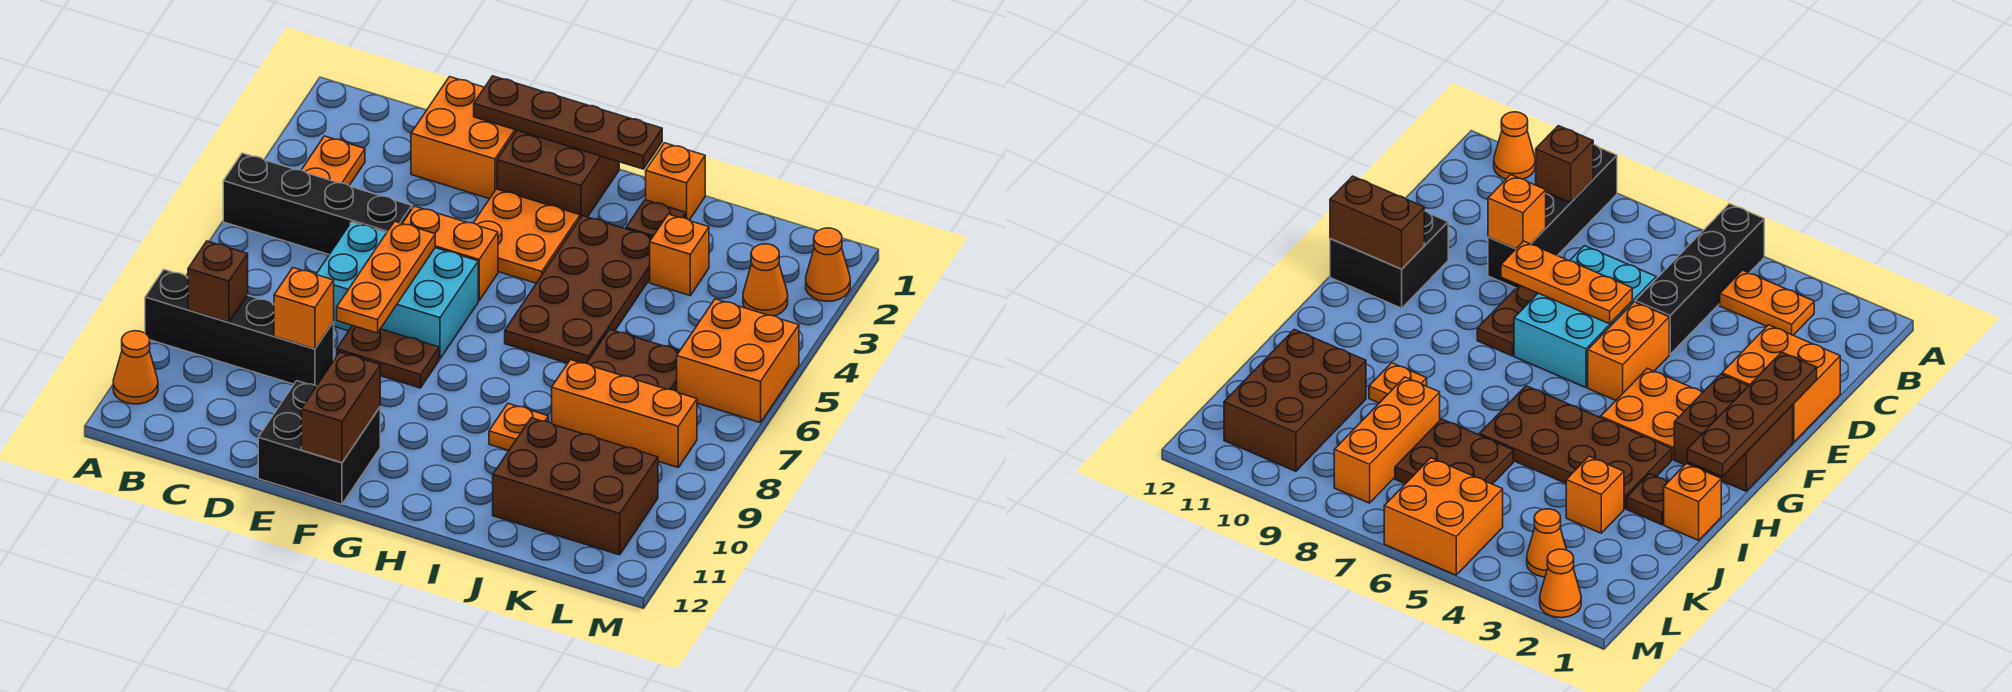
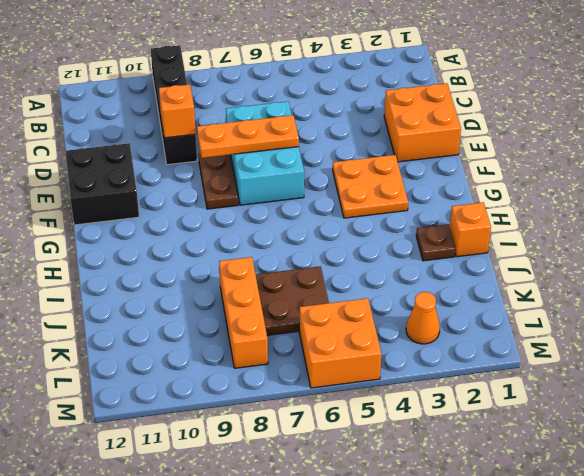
none -> black 1x4 brick [223,153,412,254]
none -> orange 1x1 cone [113,331,158,404]
none -> orange 1x2 plate [302,136,365,185]

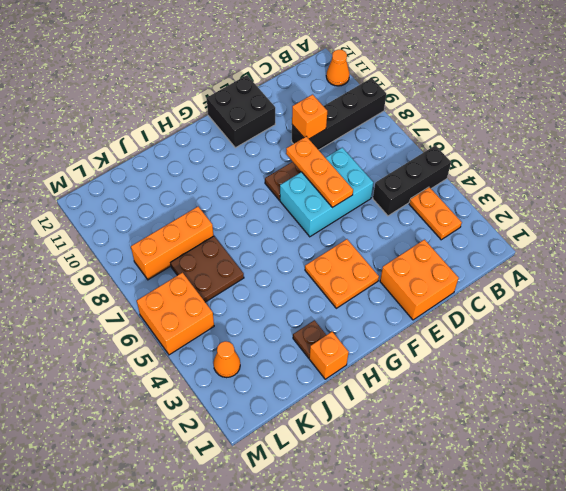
black 1x3 brick [373,145,451,216] -> black 1x4 brick [223,153,412,254]
none -> orange 1x2 brick [402,206,498,301]
none -> brown 2x2 brick [497,130,619,218]
none -> brown 2x4 plate [505,216,652,363]

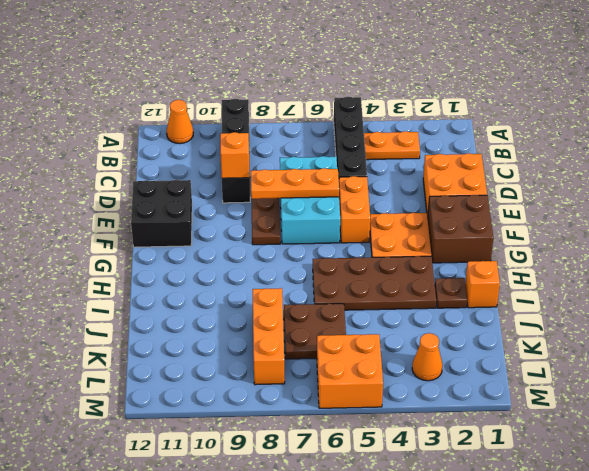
none -> orange 1x1 plate [489,404,549,450]
none -> orange 1x1 brick [650,214,709,295]
none -> brown 2x3 brick [493,418,658,555]

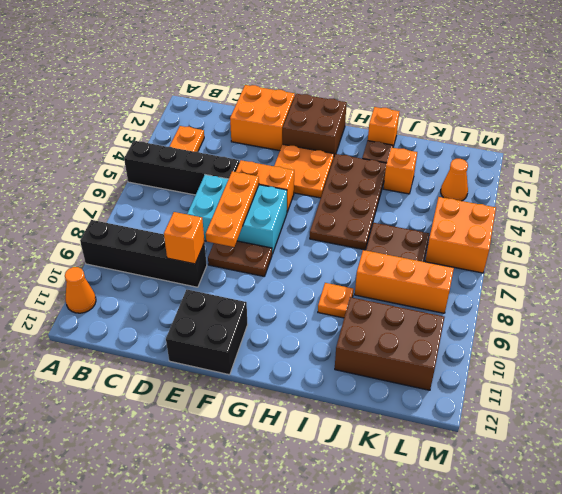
none -> orange 1x1 cone [806,228,850,301]
none -> brown 1x1 brick [188,241,248,322]
none -> brown 1x4 plate [474,76,662,169]

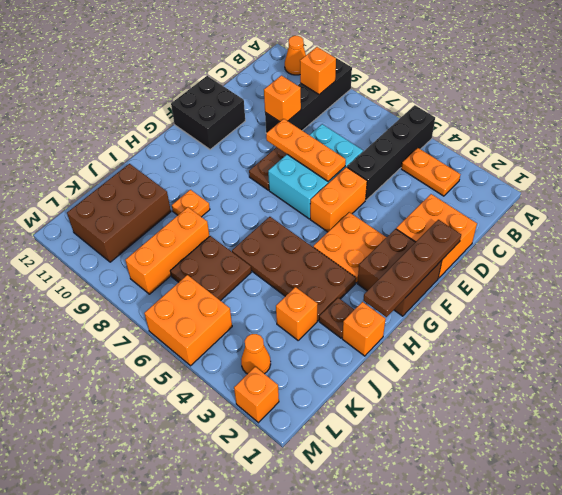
orange 1x1 brick [300,47,336,95] -> brown 1x1 brick [188,241,248,322]
orange 1x1 brick [234,367,279,423] -> orange 1x1 cone [806,228,850,301]
none -> brown 1x2 brick [301,352,380,463]

